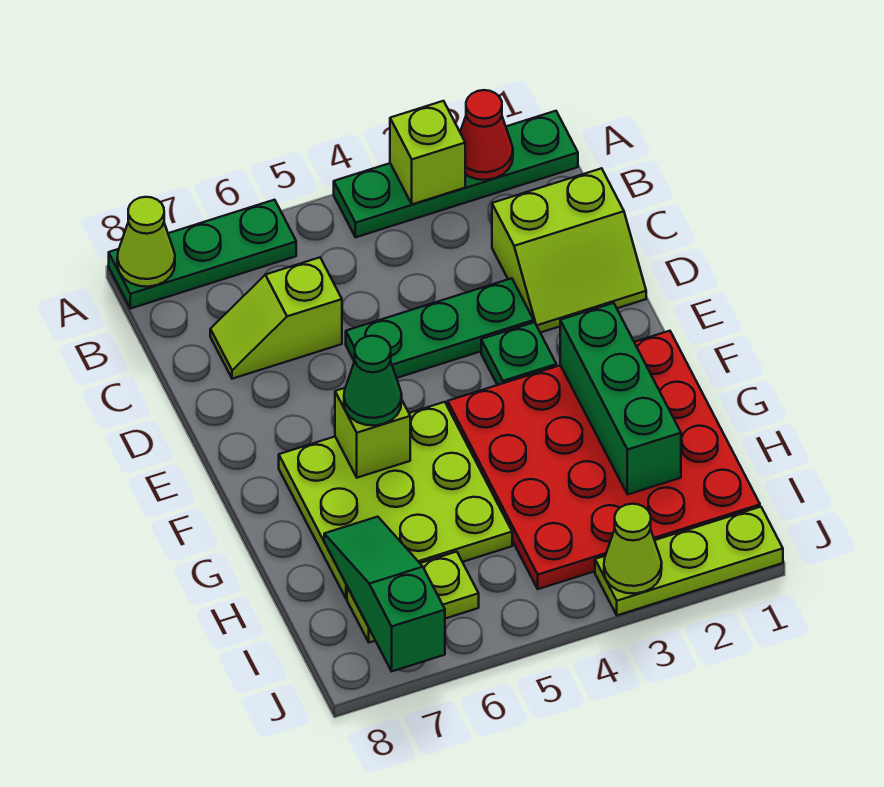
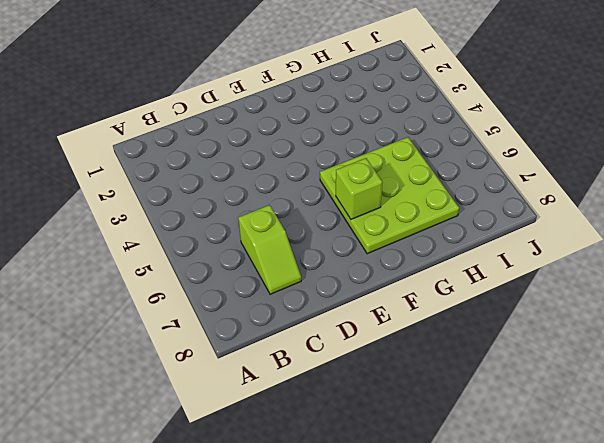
none -> green 1x4 plate [334,111,578,237]
none -> green 1x3 plate [109,200,296,309]
none -> lime 2x2 slope [492,168,646,333]

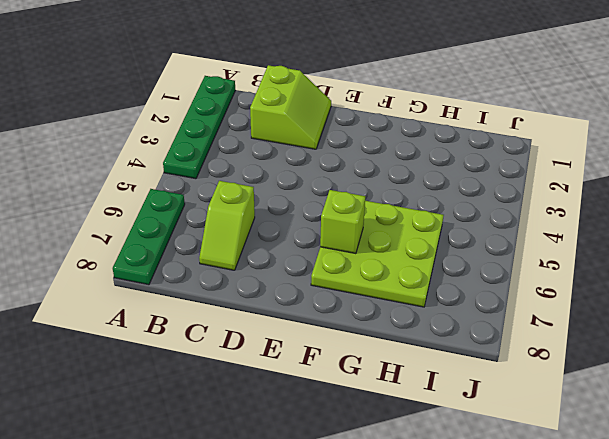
none -> green 1x3 plate [346,278,534,378]
none -> green 1x1 plate [481,322,556,385]
none -> red 4x4 plate [448,331,760,589]

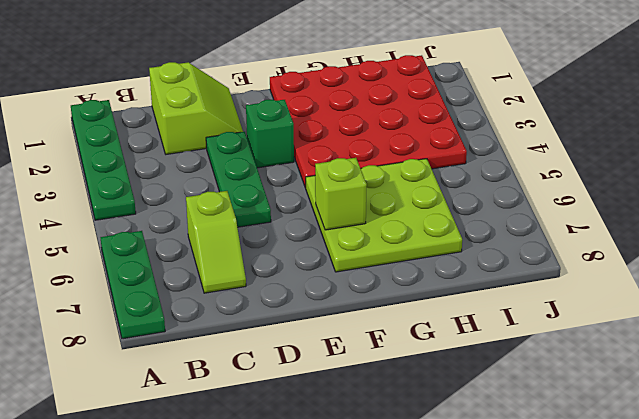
green 1x1 brick [246,100,294,168] -> green 1x1 plate [481,322,556,385]
none -> lime 1x2 plate [347,552,479,643]
none -> lime 1x3 plate [595,507,783,615]
none -> red 1x1 cone [460,90,513,180]

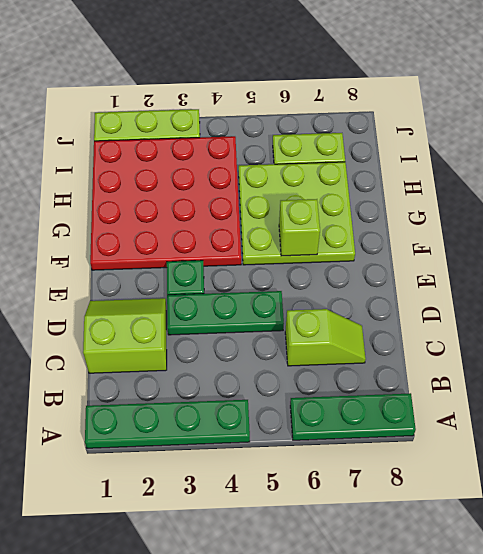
none -> red 1x1 cone [460,90,513,180]
none -> lime 1x1 brick [390,101,465,204]
none -> lime 1x1 cone [117,197,175,287]

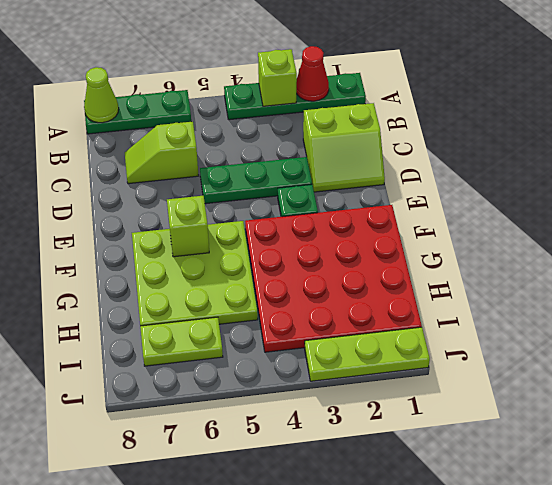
none -> green 1x3 brick [560,303,681,494]
none -> green 1x3 slope [324,517,445,671]
none -> lime 1x1 cone [604,504,662,594]

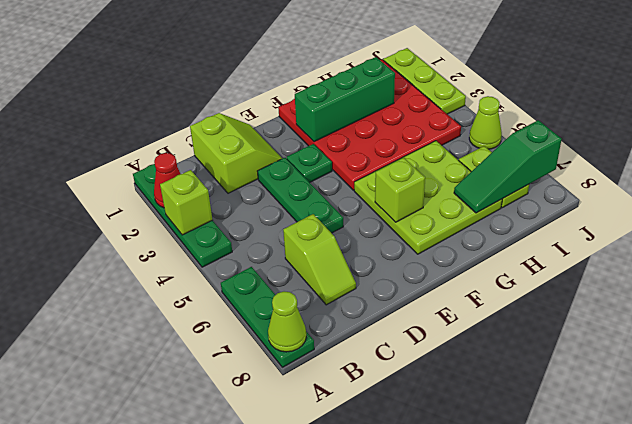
lime 1x1 cone [469,96,502,149] -> lime 1x1 cone moved to [604,504,662,594]
none -> green 1x1 cone [344,336,402,426]

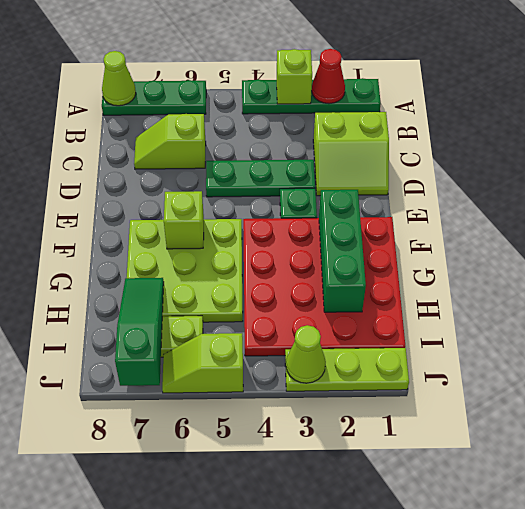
lime 1x2 slope [162,333,243,393] -> none
none -> green 1x1 cone [344,336,402,426]

